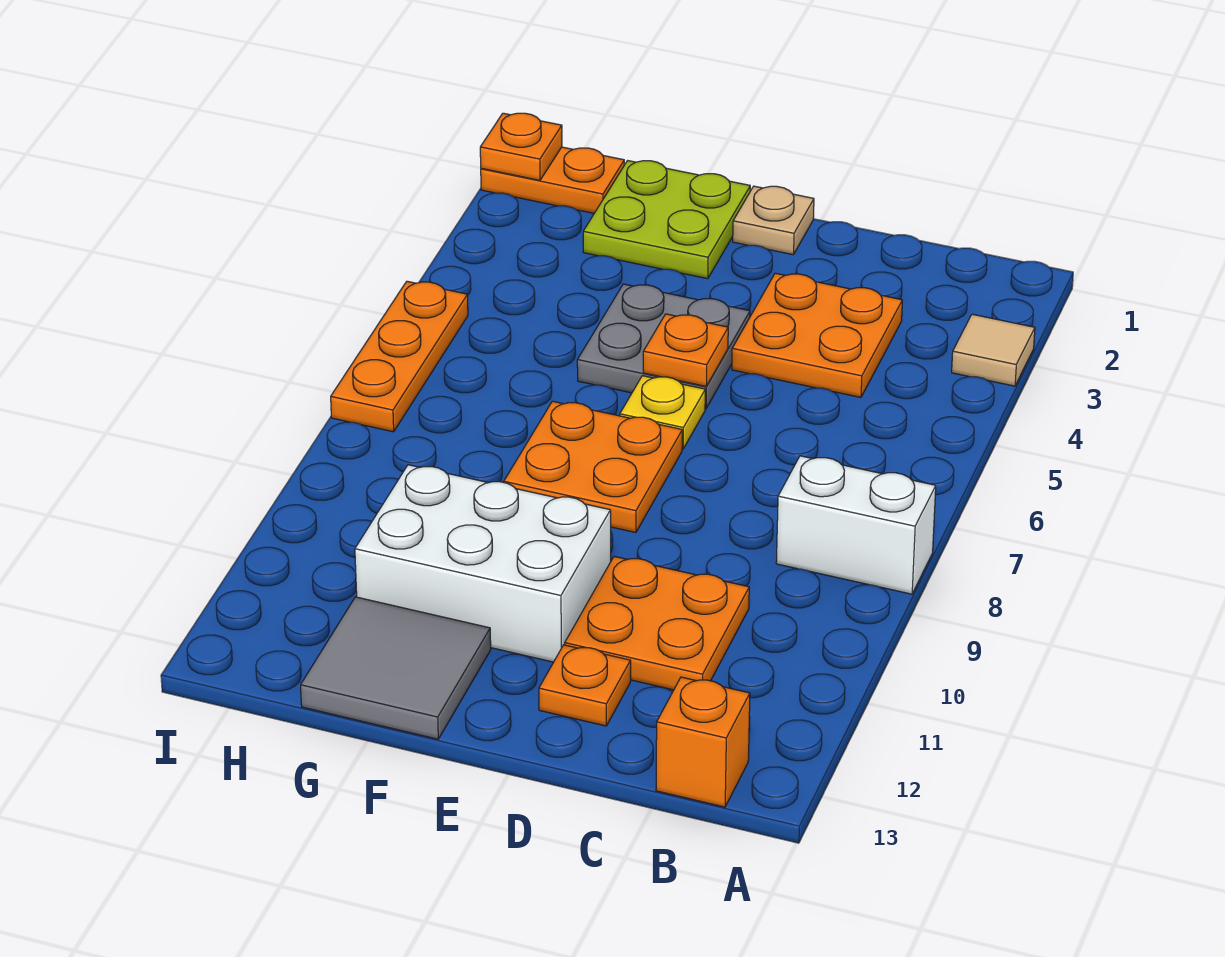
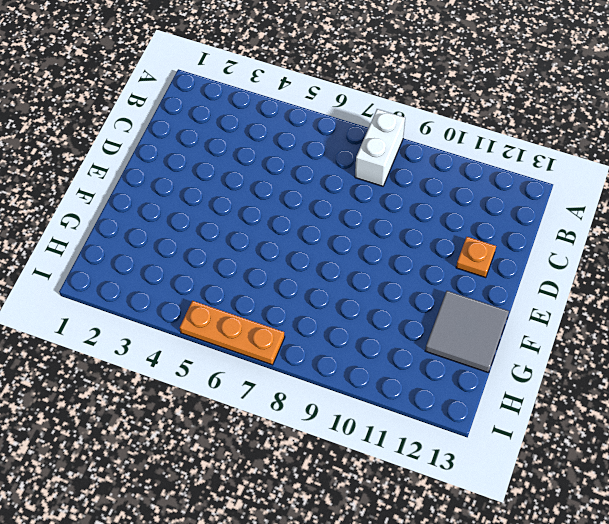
none -> tan 1x1 tile [952,314,1035,386]
none -> orange 1x1 brick [656,677,750,807]
none -> orange 2x2 plate [732,273,902,397]

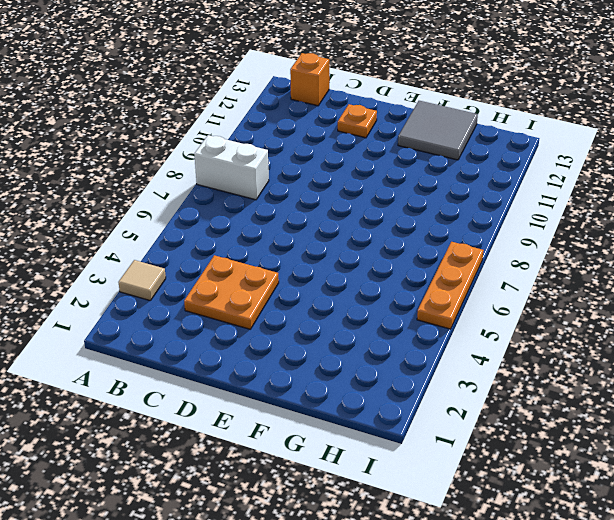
none -> orange 2x2 plate [565,556,749,690]
none -> tan 1x1 plate [733,186,814,255]
none -> grey 2x2 plate [577,284,750,409]

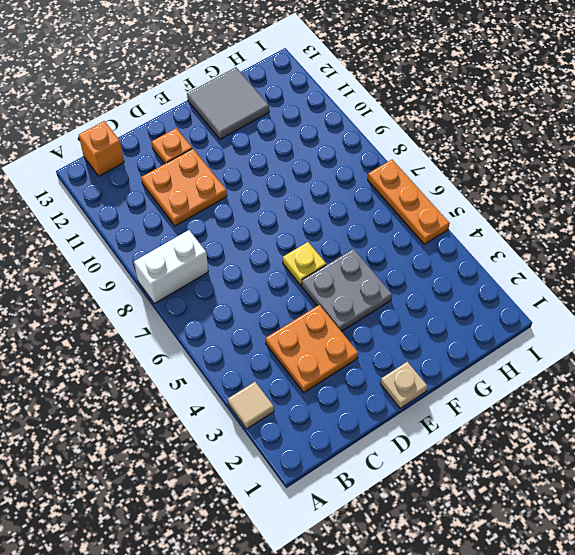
none -> orange 2x2 plate [504,401,682,533]
none -> white 2x3 brick [355,465,611,662]
none -> lime 2x2 plate [583,161,750,279]

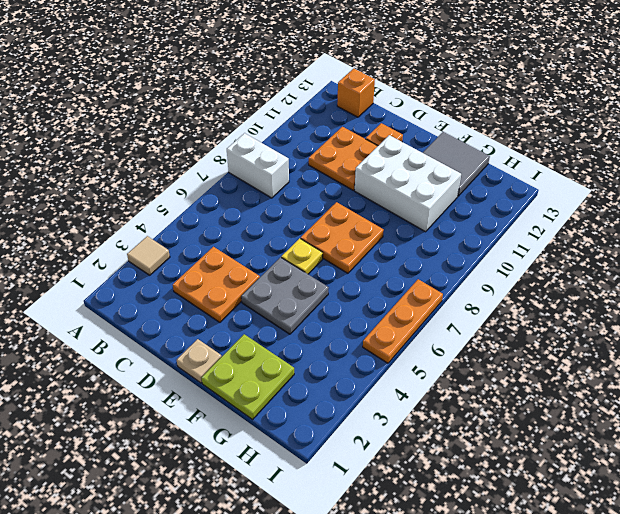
none -> orange 1x2 plate [481,147,624,213]
none -> orange 1x1 plate [643,314,728,386]
none -> orange 1x1 plate [480,113,562,180]

